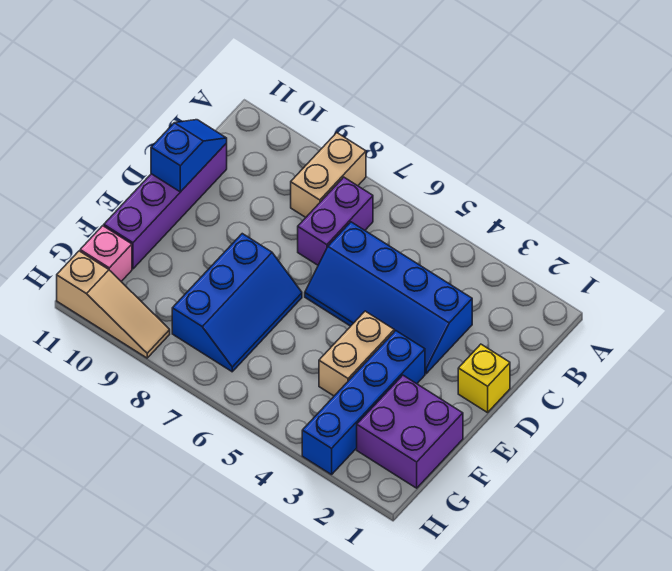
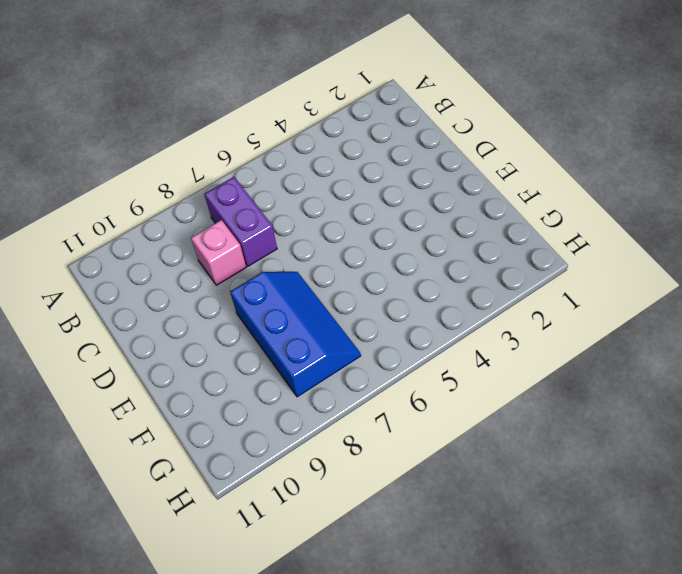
pink 1x1 brick [191,220,246,285] -> pink 1x1 brick moved to [80,226,132,281]
none -> tan 1x2 brick [291,133,366,217]
none -> blue 2x4 slope [305,222,472,374]
none -> purple 1x4 brick [104,143,227,269]

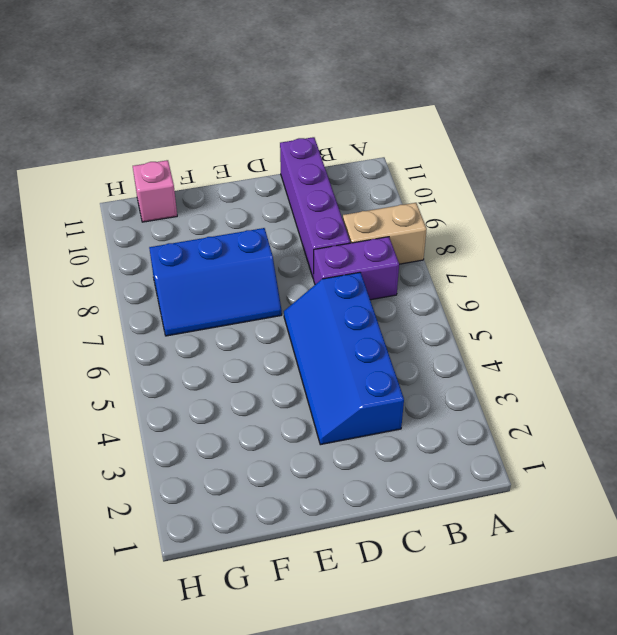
purple 1x4 brick [280,137,350,279] -> purple 1x4 brick turned to [104,143,227,269]
none -> yellow 1x1 brick [458,344,510,413]
none -> blue 1x4 brick [302,331,425,475]
none -> tan 1x2 brick [319,311,394,396]

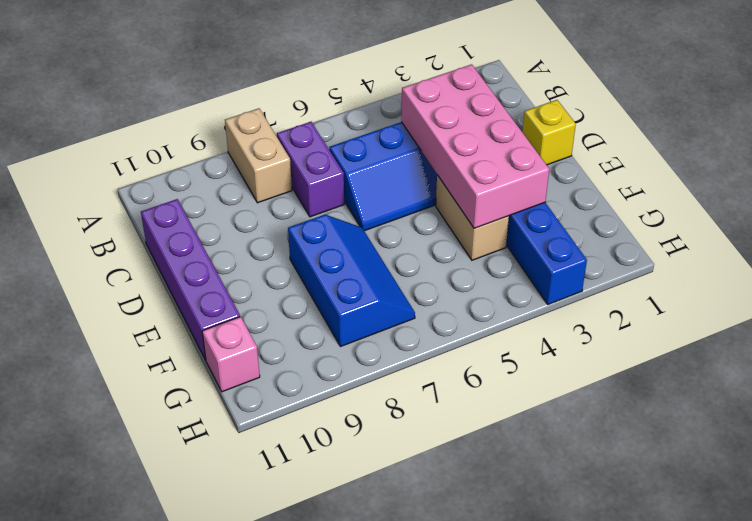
pink 2x4 brick [401,64,549,228] -> none
none -> purple 2x2 brick [357,375,463,488]
none -> tan 1x3 slope [57,251,170,358]
none -> blue 1x2 slope [151,120,227,192]

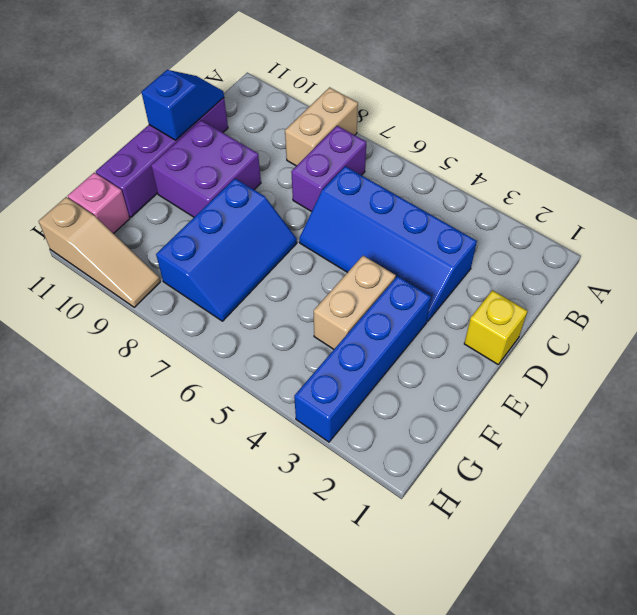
purple 2x2 brick [151,120,261,217] -> purple 2x2 brick moved to [357,375,463,488]

